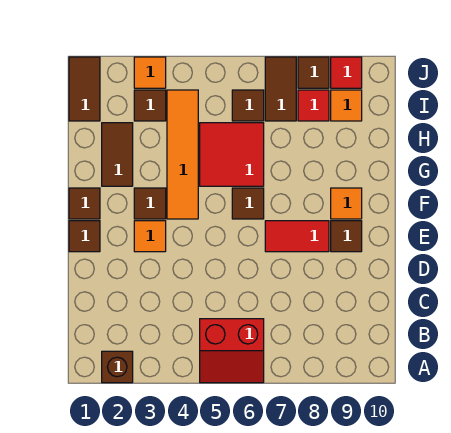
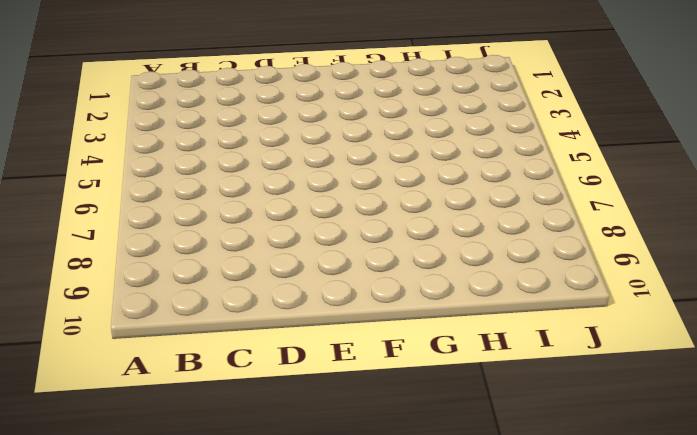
none -> brown 1x1 brick [102,351,133,383]
none -> red 2x2 slope [200,319,264,383]
none -> brown 1x1 tile [69,221,100,252]

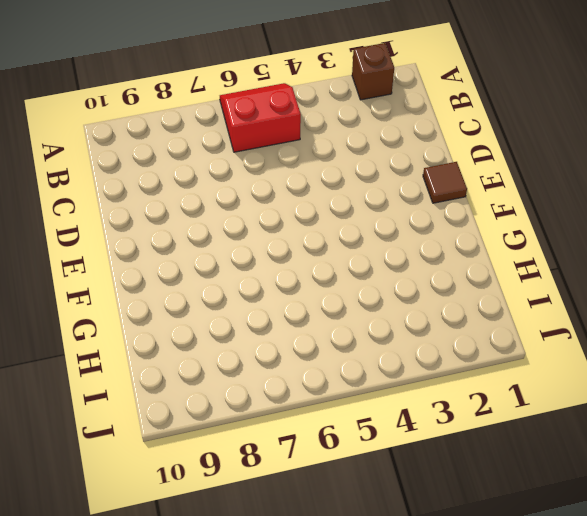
none -> orange 1x1 tile [134,221,166,252]
none -> red 1x2 tile [265,221,329,252]
none -> brown 1x1 tile [331,221,362,252]

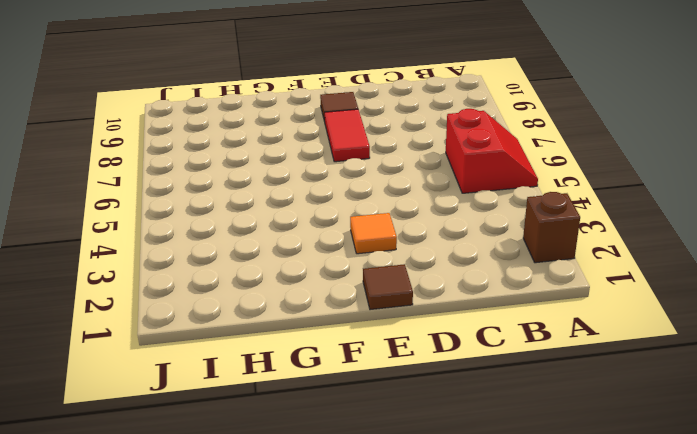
none -> brown 1x1 tile [69,188,100,219]
none -> brown 1x1 tile [134,188,166,219]
none -> orange 1x4 tile [167,90,198,219]

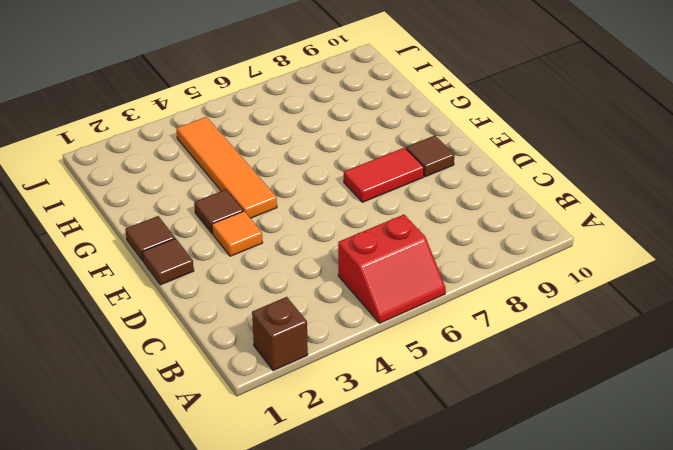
none -> brown 1x1 tile [232,188,264,219]
none -> orange 1x1 tile [331,188,362,219]
none -> brown 1x2 tile [102,123,133,186]

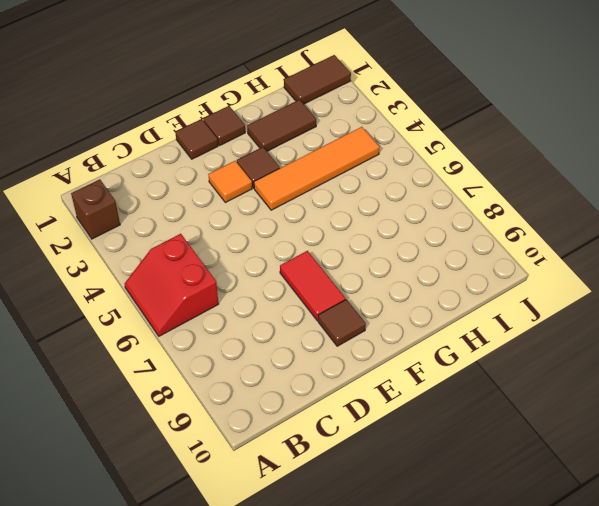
none -> brown 1x1 tile [232,188,264,219]
none -> orange 1x1 tile [331,188,362,219]
none -> red 2x2 tile [200,123,264,186]

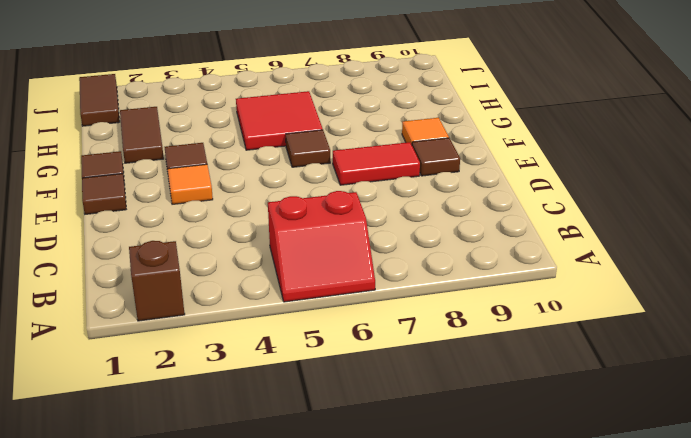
none -> orange 1x4 tile [167,90,198,219]
none -> brown 1x1 tile [134,90,166,121]
none -> brown 1x1 tile [232,90,264,121]

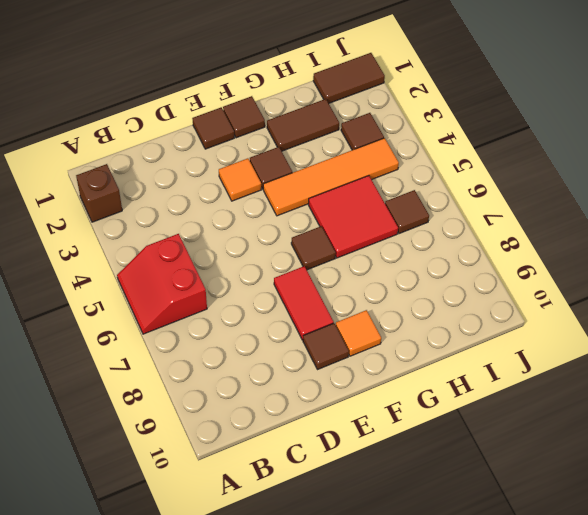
none -> brown 1x2 tile [265,57,296,121]
none -> red 1x1 tile [298,90,329,121]
none -> orange 1x1 tile [331,90,362,121]

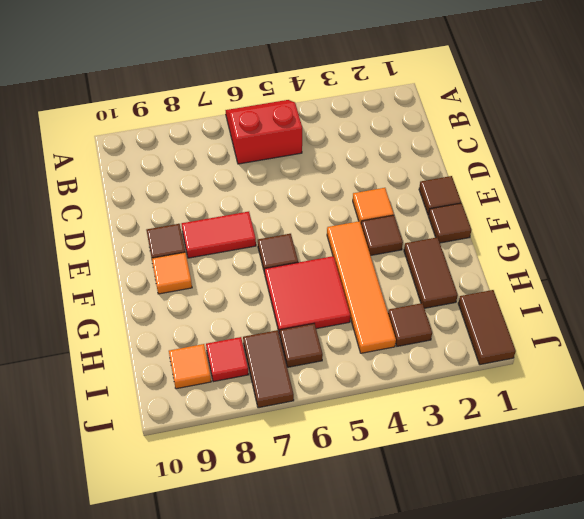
none -> brown 1x1 brick [102,351,133,383]
none -> orange 1x1 tile [134,57,166,88]
none -> brown 1x1 tile [298,57,329,88]

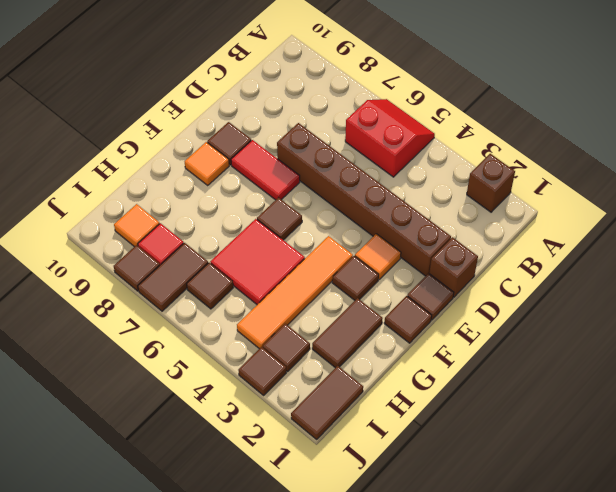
brown 1x1 brick [429,237,478,297] -> none
brown 1x6 brick [277,123,451,276] -> none
brown 1x1 tile [238,347,286,395] -> orange 1x1 tile [134,57,166,88]
none -> red 1x1 tile [331,57,362,88]

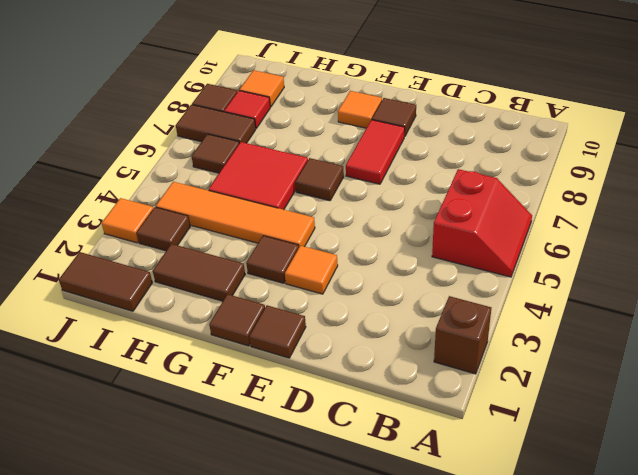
none -> red 1x1 tile [331,57,362,88]

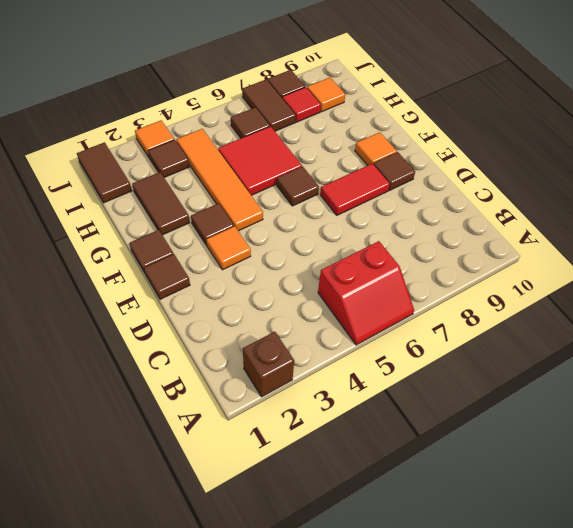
none -> red 1x1 tile [331,57,362,88]

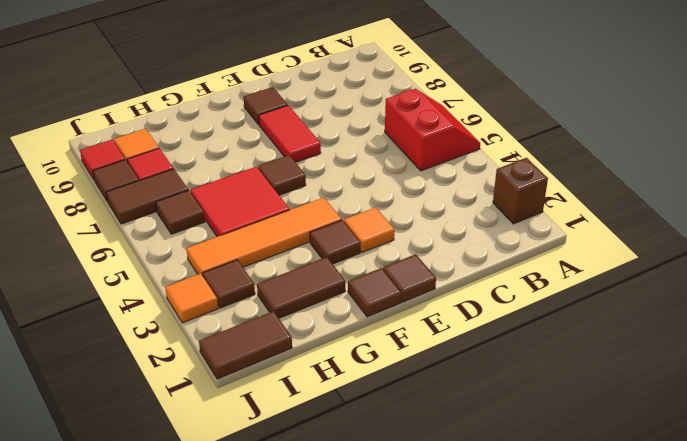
none -> orange 1x1 tile [331,188,362,219]

